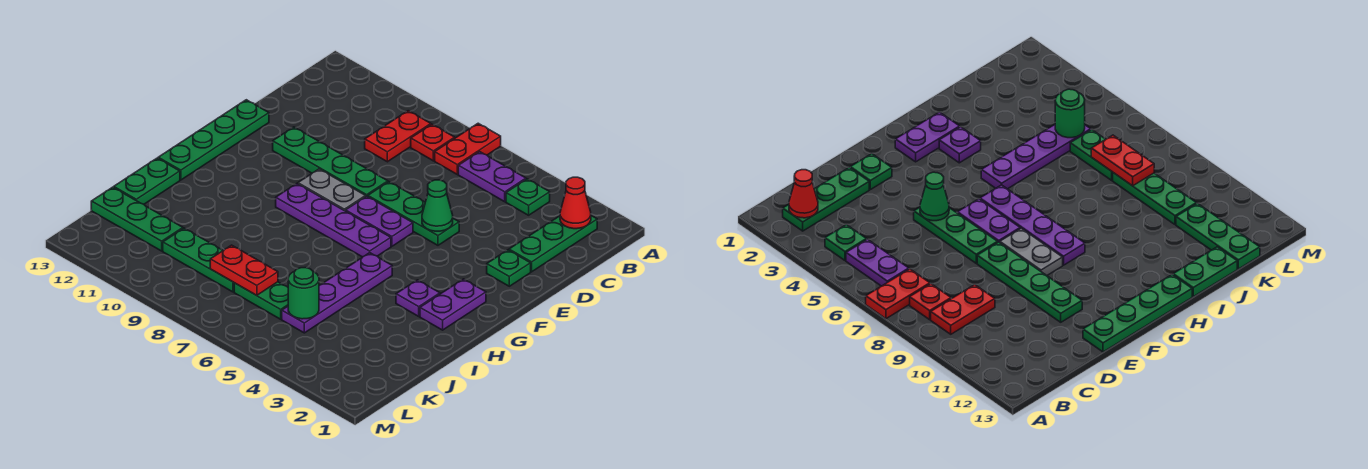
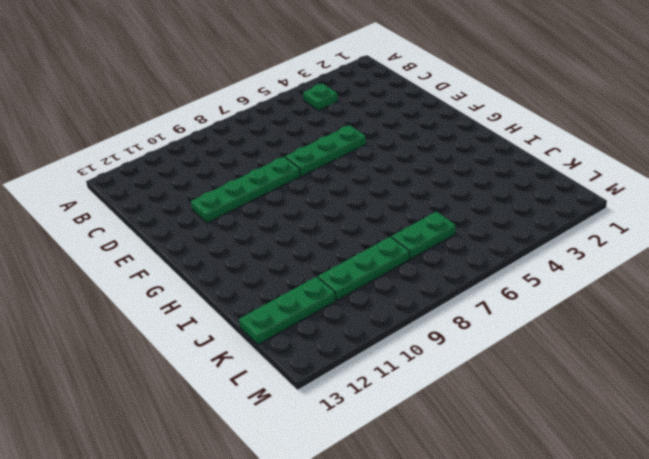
none -> red 1x2 plate [435,123,501,174]
none -> green 1x3 plate [509,216,597,272]
none -> purple 1x2 plate [458,152,526,202]

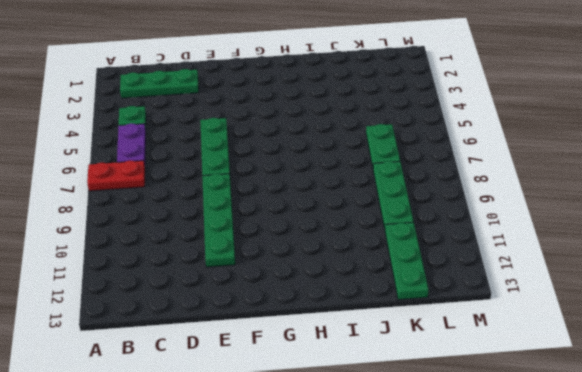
none -> red 1x1 plate [411,124,455,161]
none -> red 1x2 plate [365,111,431,162]
none -> green 1x1 plate [487,250,531,286]

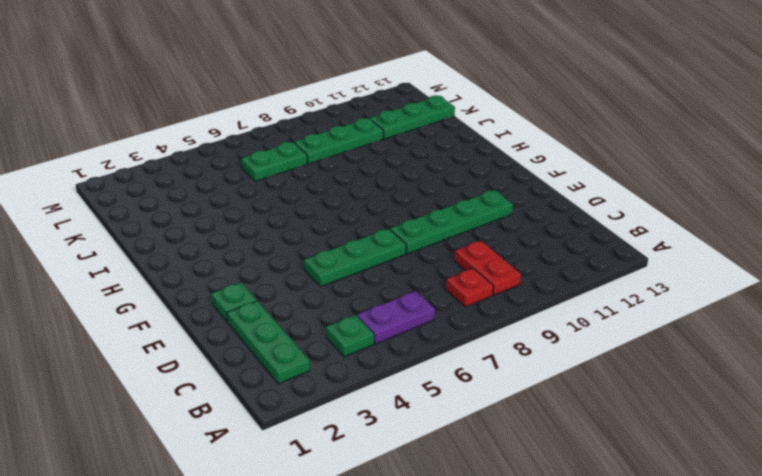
none -> red 1x2 plate [435,123,501,174]
none -> green 1x4 plate [158,100,269,180]
none -> purple 1x2 plate [346,196,413,246]

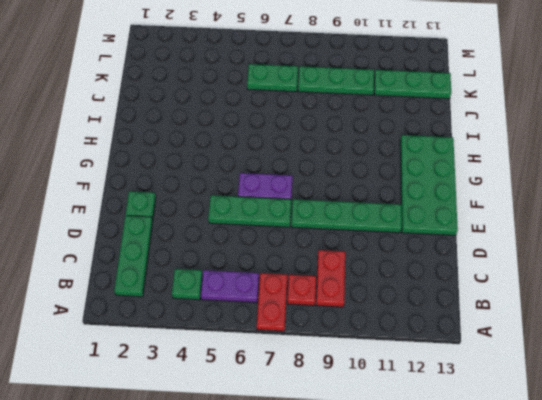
green 2x4 plate [400,135,458,235] -> green 1x4 plate [158,100,269,180]
none -> grey 1x2 plate [298,169,366,211]
none -> purple 1x2 plate [420,279,486,330]
none -> purple 1x4 plate [276,184,391,257]

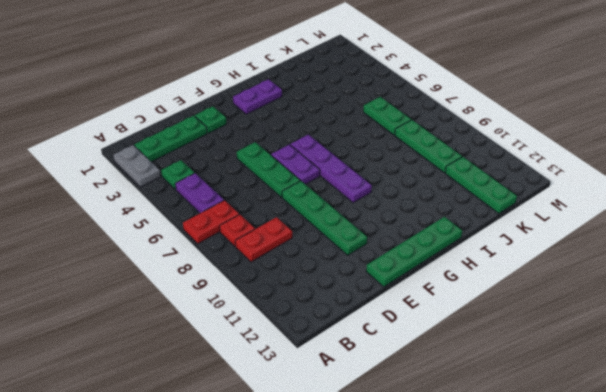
grey 1x2 plate [113,145,160,187] -> grey 1x2 plate moved to [298,169,366,211]
none -> purple 1x1 plate [396,280,440,316]
none -> purple 1x4 plate [282,253,392,333]
none -> green 1x2 plate [114,158,180,204]

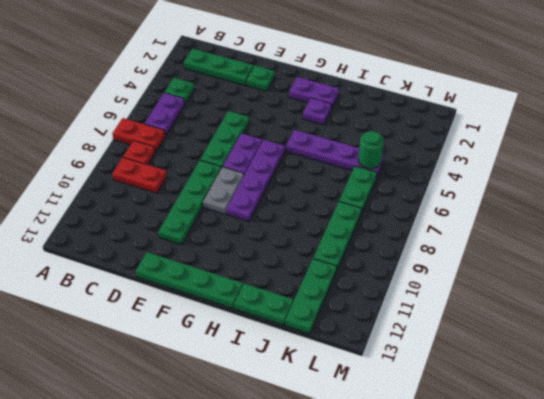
none -> red 1x1 cone [560,177,591,229]
none -> green 1x1 cone [422,180,453,231]
none -> red 1x2 plate [210,245,278,296]

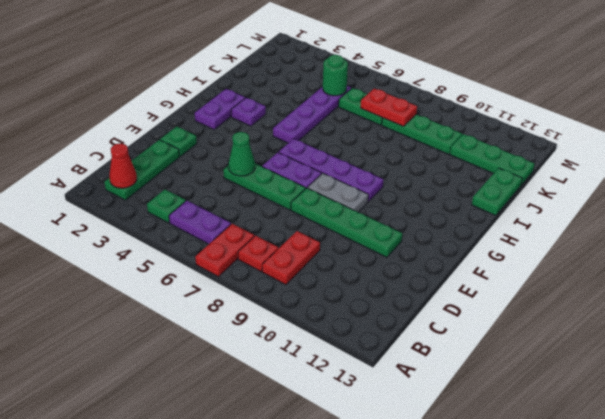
none -> green 1x4 plate [158,100,269,180]

